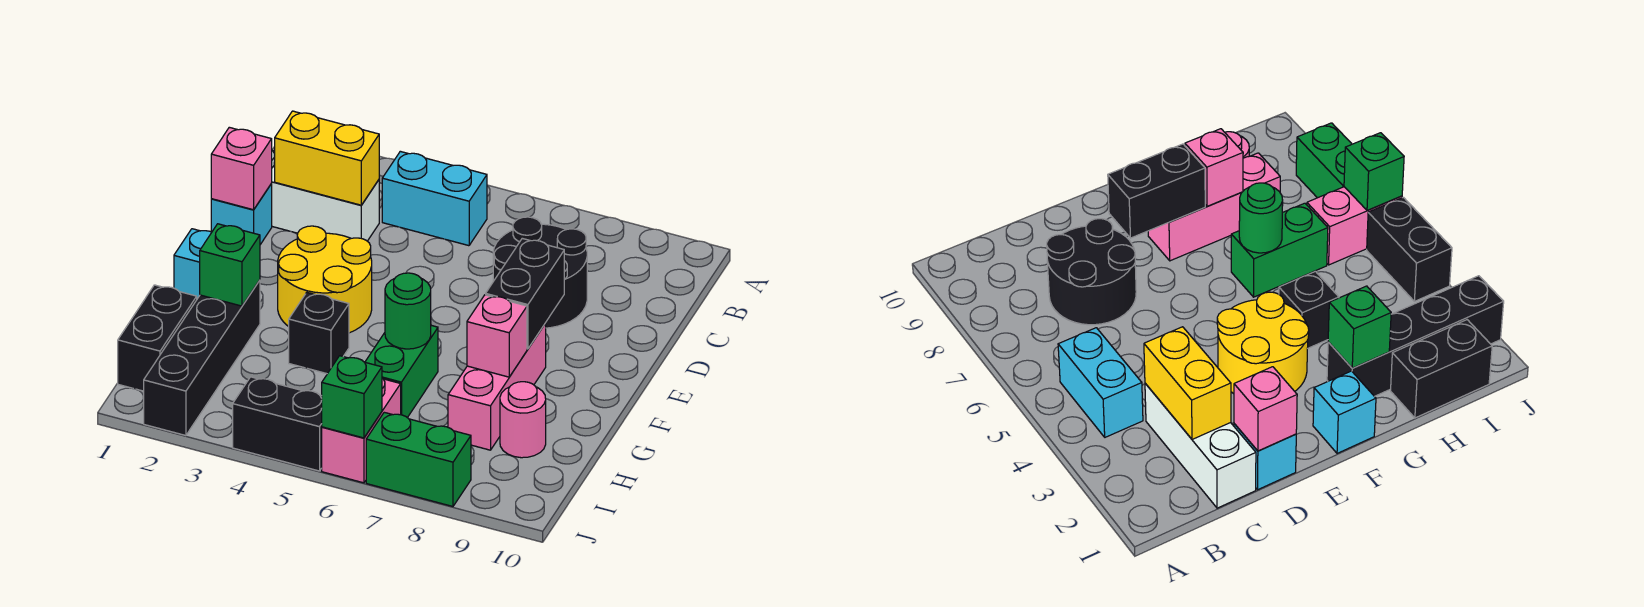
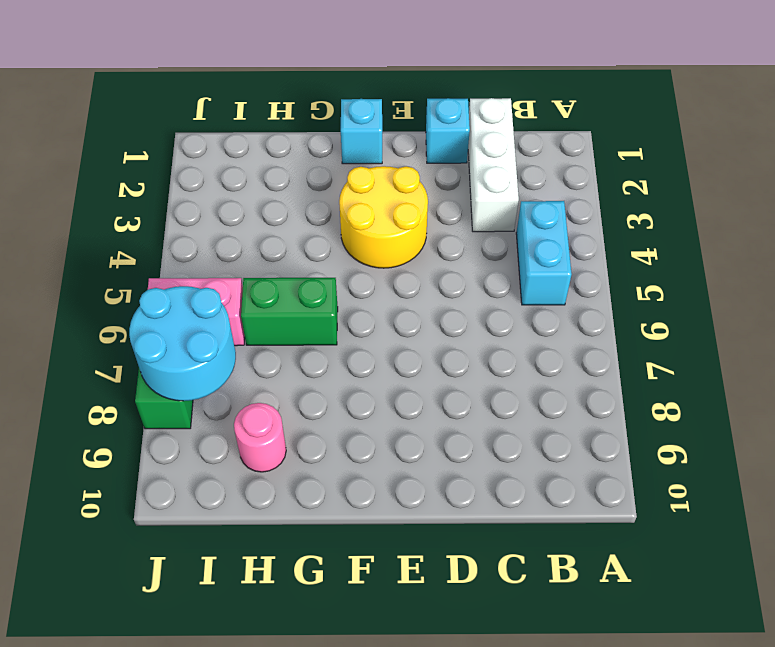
cyan 2x2 round brick [129,286,236,401] -> none
none -> black 2x2 round brick [493,217,587,328]
none -> pink 1x3 brick [448,323,546,450]
none -> black 1x4 brick [144,280,260,436]

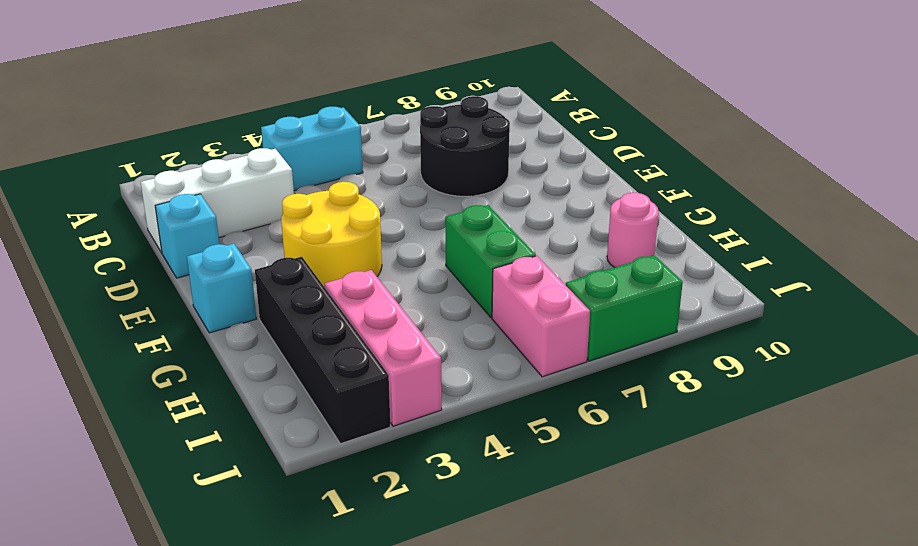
pink 1x3 brick [325,270,442,426] -> pink 1x3 brick moved to [448,323,546,450]
none -> black 1x1 brick [289,293,349,374]
none -> black 1x2 brick [118,285,197,391]
none -> black 1x2 brick [233,377,322,471]

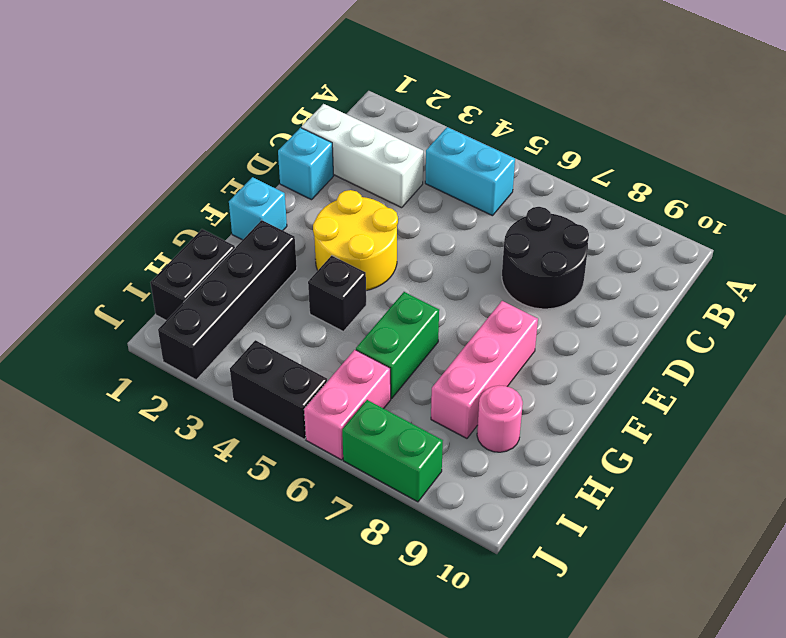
none -> yellow 1x2 brick [275,111,379,205]
none -> pink 1x1 brick [211,127,272,210]
none -> black 1x2 brick [486,238,564,349]

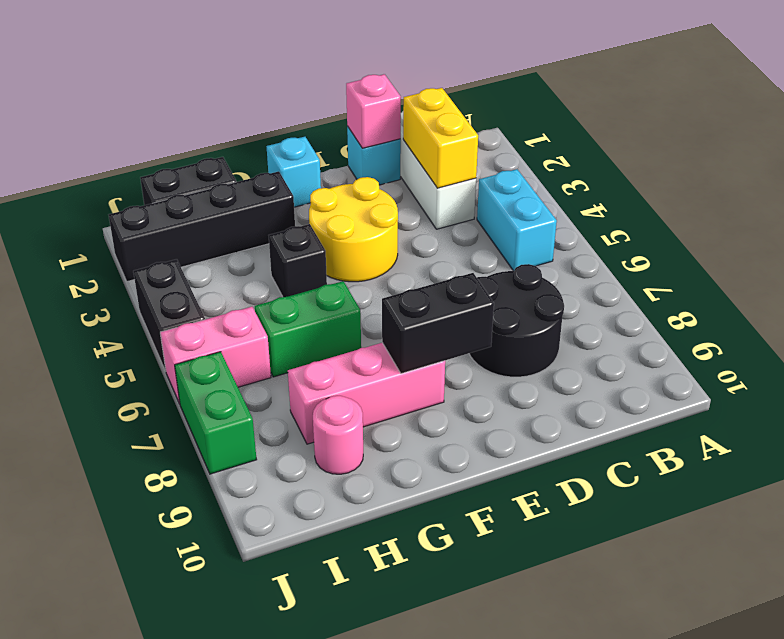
none -> green 1x1 brick [200,224,260,306]
none -> green 1x1 round brick [385,273,431,349]
none -> pink 1x1 brick [467,295,527,377]

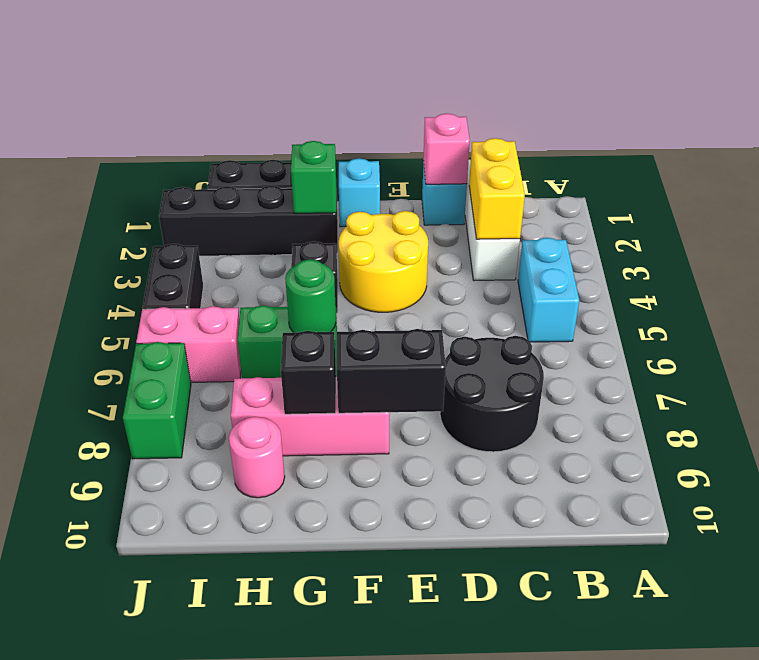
black 1x1 brick [281,331,336,414] -> pink 1x1 brick [467,295,527,377]
none -> green 1x1 brick [322,356,382,438]

